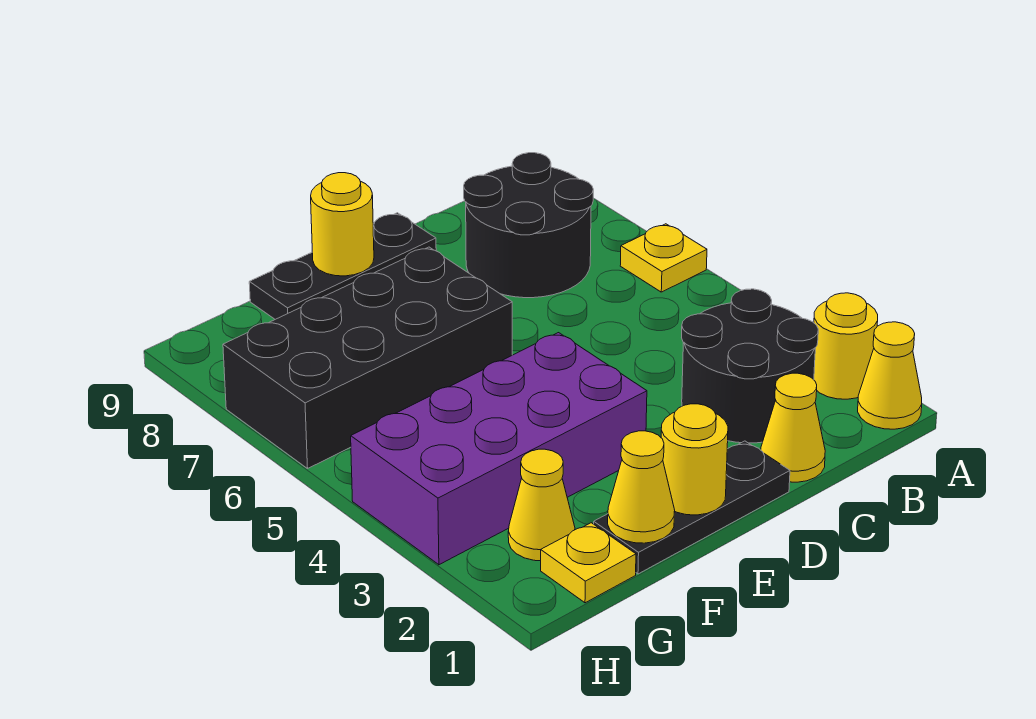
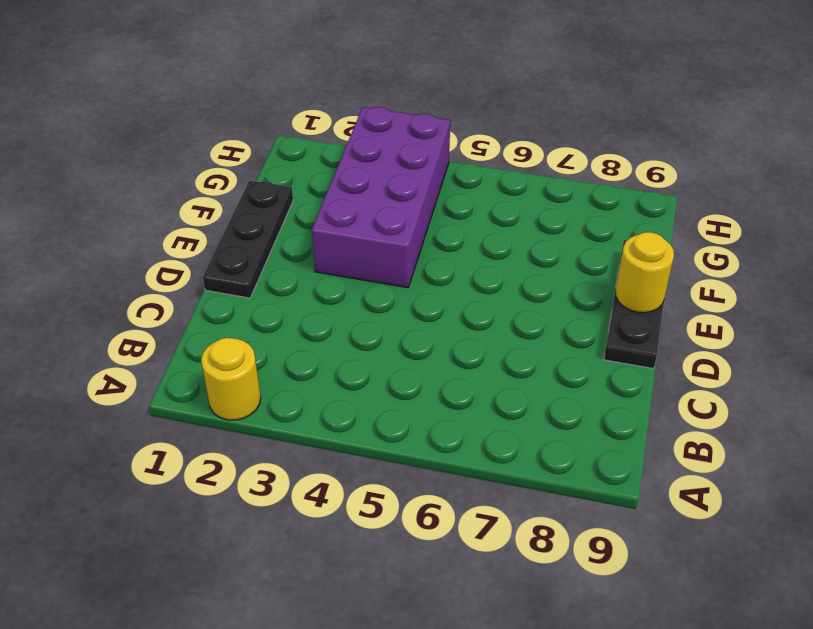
none -> yellow 1x1 cone [858,322,922,429]
none -> yellow 1x1 plate [620,224,707,292]
none -> black 2x2 round brick [682,289,818,443]

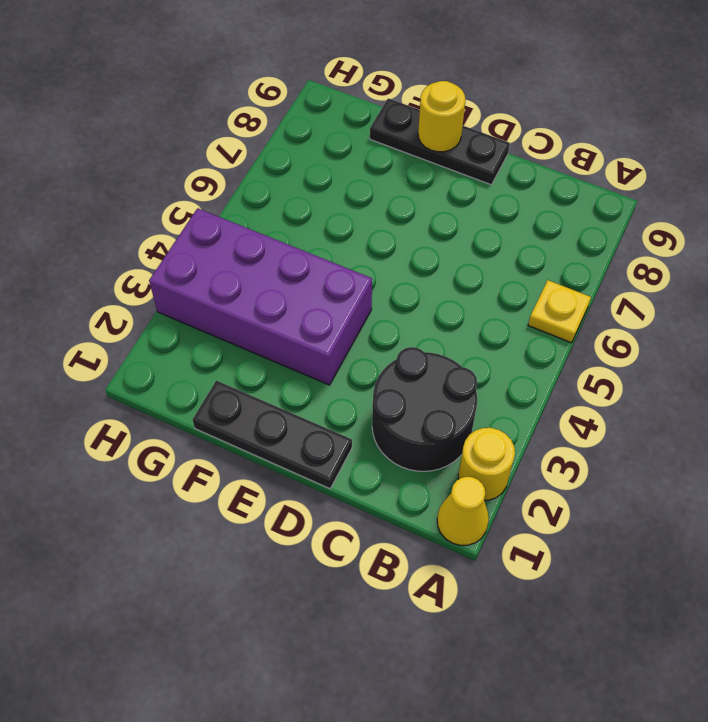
none -> black 2x2 round brick [464,153,593,298]
none -> yellow 1x1 cone [761,373,825,482]
none -> black 2x4 brick [223,247,512,469]

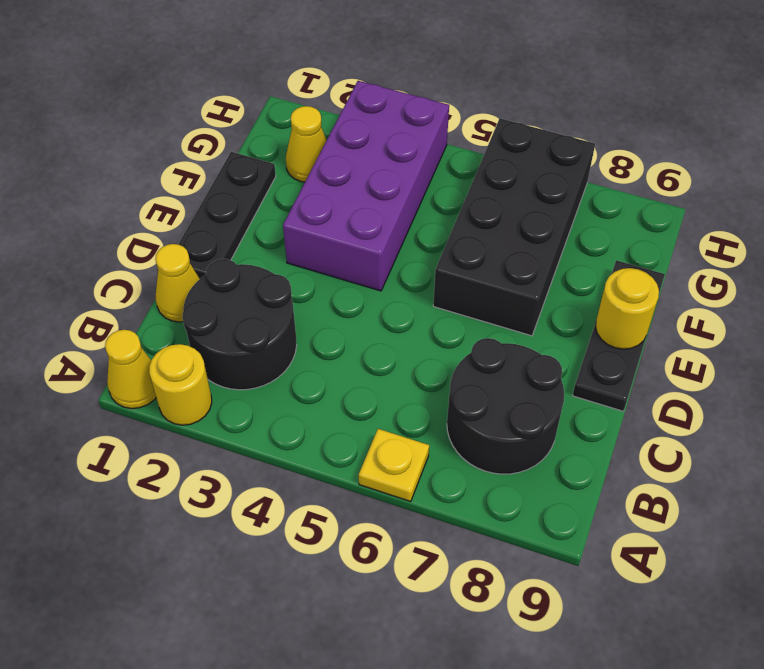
none -> yellow 1x1 plate [541,523,636,603]
none -> yellow 1x1 round brick [661,404,728,515]
none -> yellow 1x1 cone [608,431,675,543]

